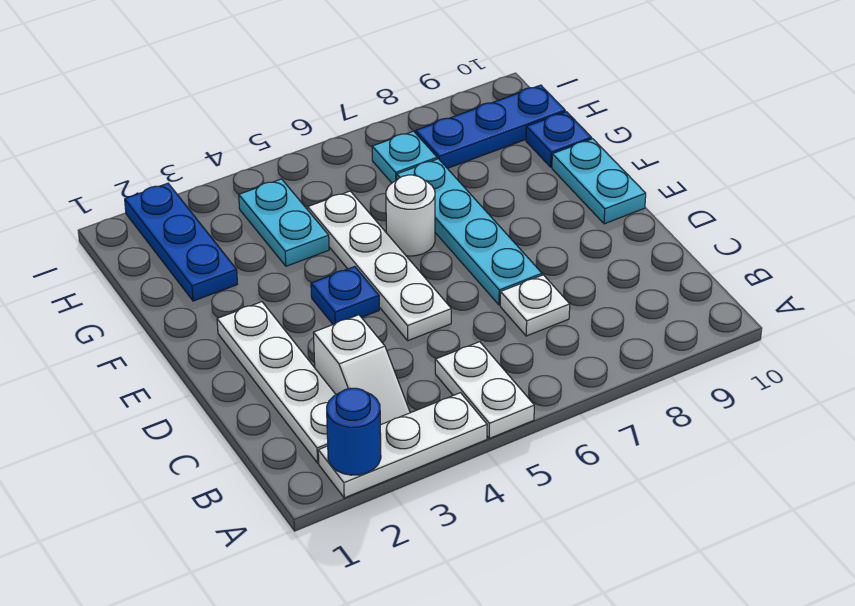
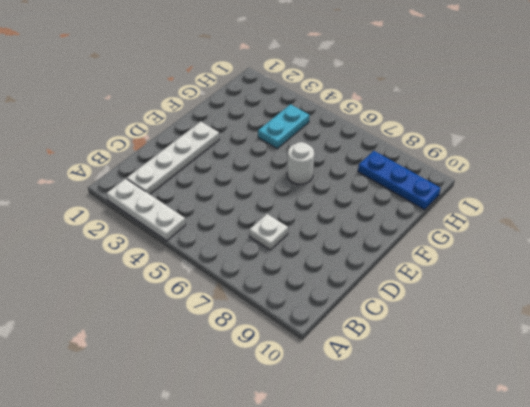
none -> white 1x2 plate [435,342,534,438]
none -> white 1x2 slope [313,315,410,425]
none -> white 1x4 plate [308,191,451,341]

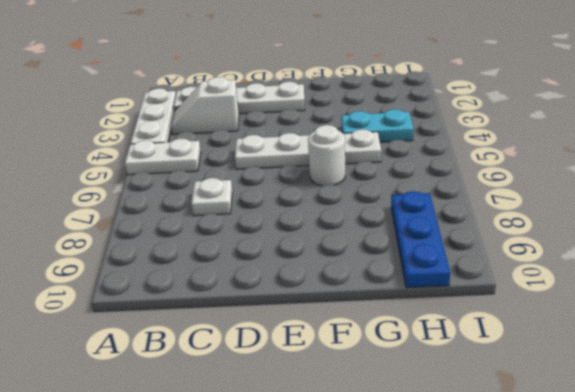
none -> cyan 1x4 plate [397,159,542,305]
none -> blue 1x1 plate [311,267,379,324]
none -> cyan 1x2 plate [552,139,646,224]

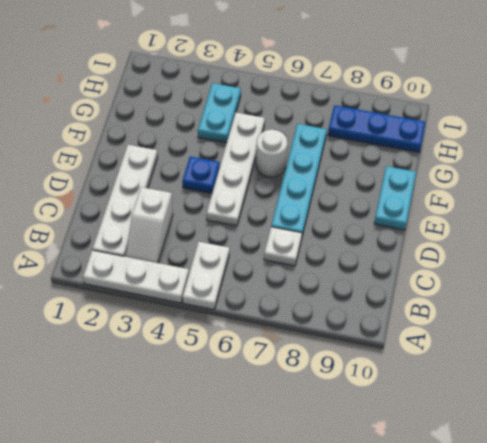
none -> blue 1x3 plate [125,183,237,301]
none -> blue 1x1 plate [526,112,592,167]
none -> cyan 1x1 plate [372,131,437,183]

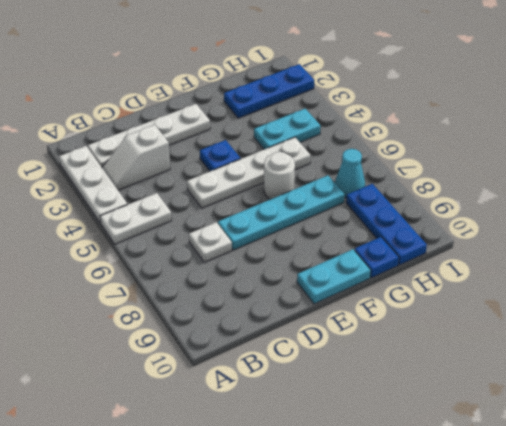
cyan 1x1 cone [335,149,365,197] -> cyan 1x1 plate [372,131,437,183]
none -> blue 1x1 round brick [327,388,381,475]

